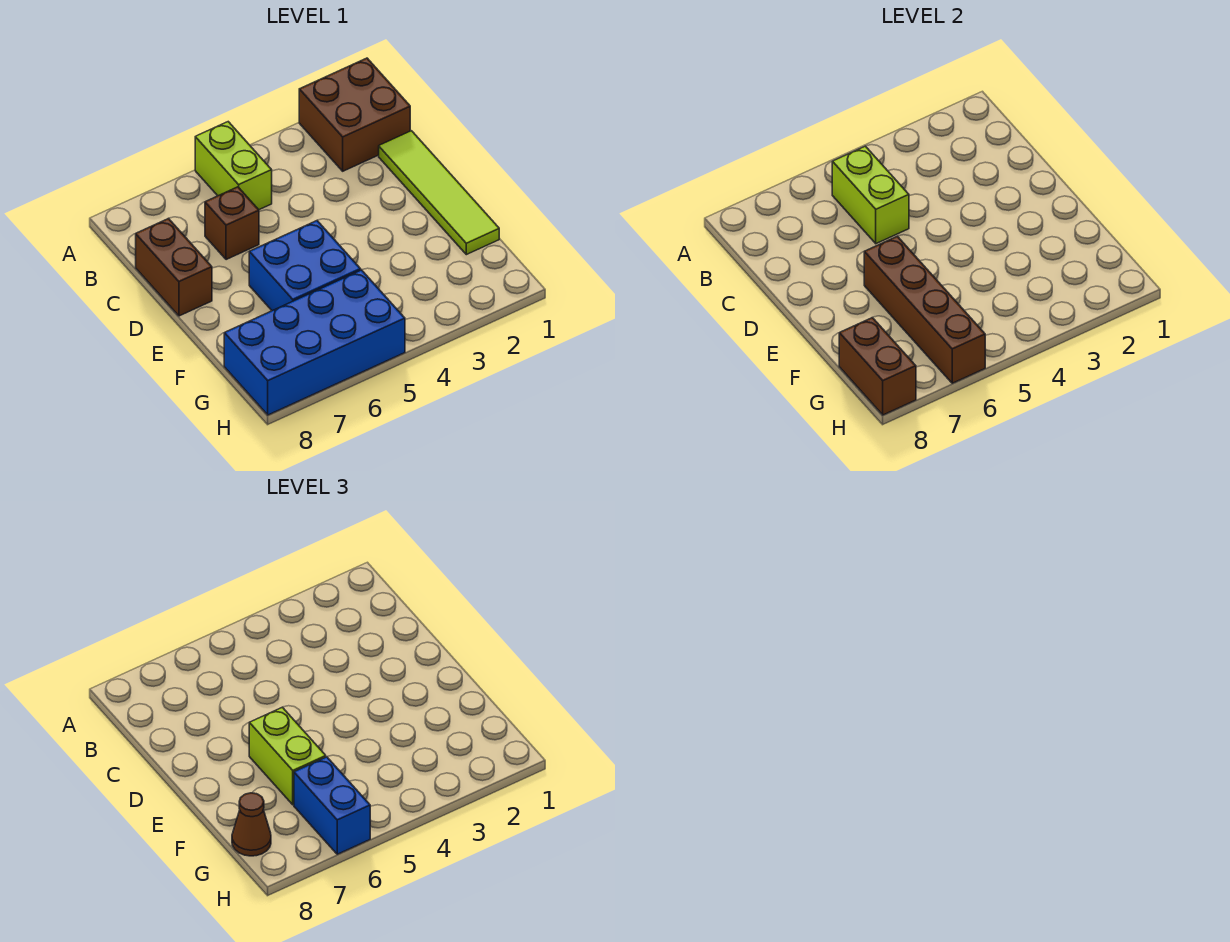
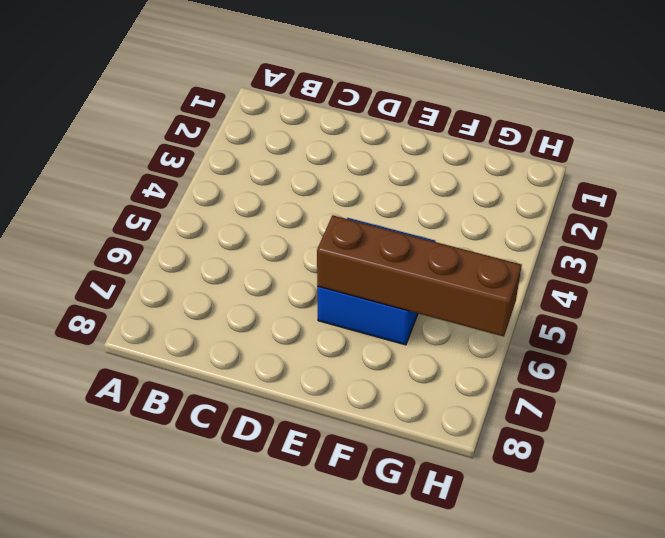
none -> brown 2x2 brick [299,58,410,171]
none -> lime 1x2 brick [195,122,272,210]
none -> lime 1x4 tile [379,131,499,255]

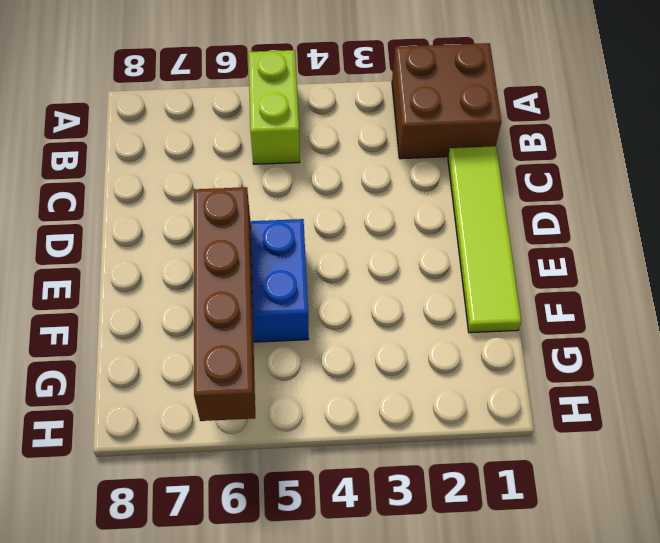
none -> brown 1x1 brick [205,187,259,260]
none -> brown 1x2 brick [136,218,212,316]
none -> blue 2x4 brick [224,270,405,415]

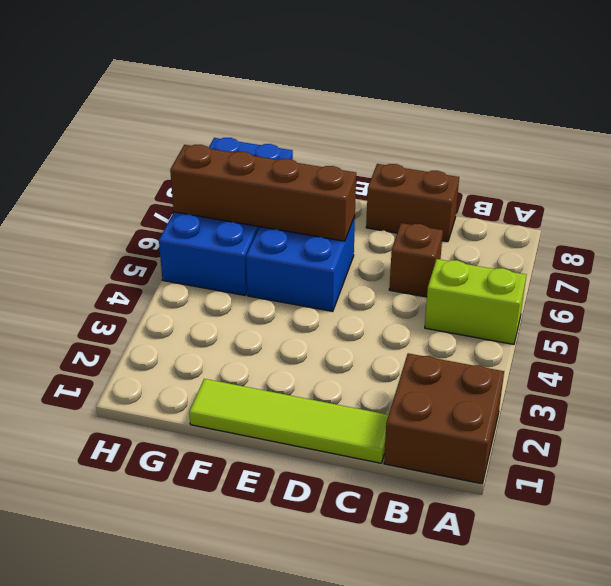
none -> lime 1x2 brick [832,146,909,244]
none -> brown 1x2 brick [839,318,916,415]
none -> lime 1x2 brick [249,707,326,805]

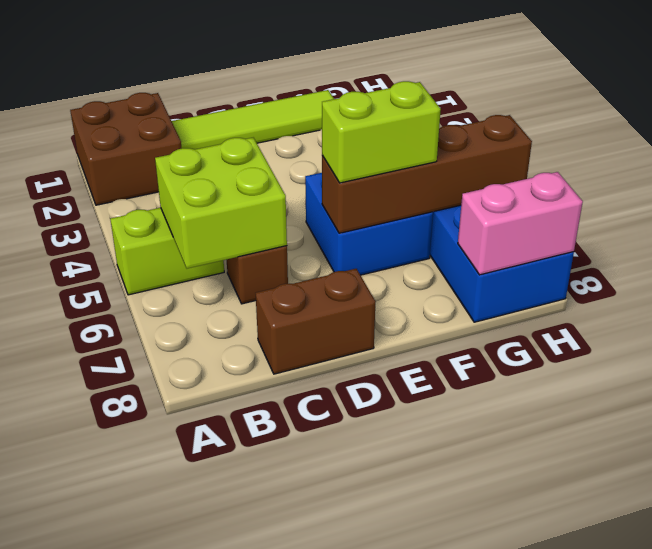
lime 2x2 brick [155,138,287,269] -> lime 1x2 brick [832,146,909,244]
pink 1x2 brick [458,172,583,275] -> brown 1x2 brick [839,318,916,415]
none -> blue 1x2 brick [294,757,370,854]
none -> brown 1x1 cone [232,793,271,856]

